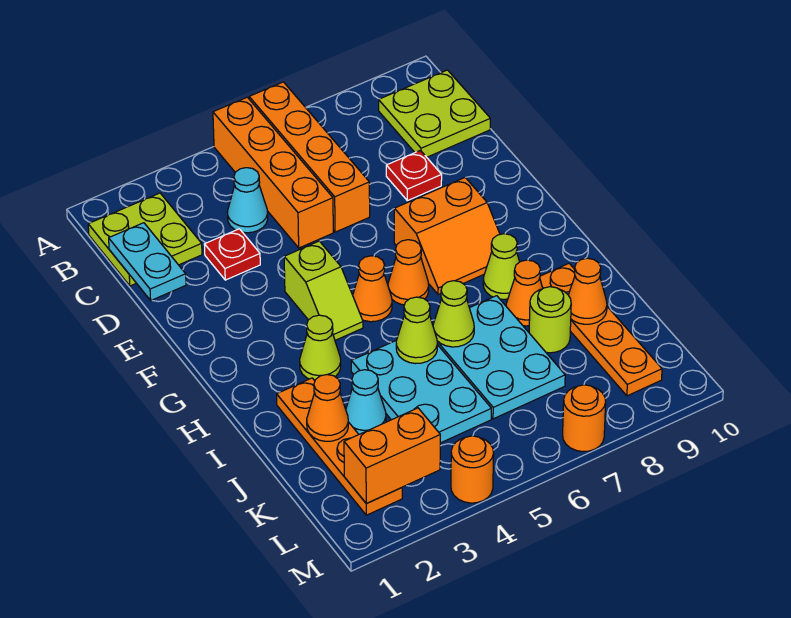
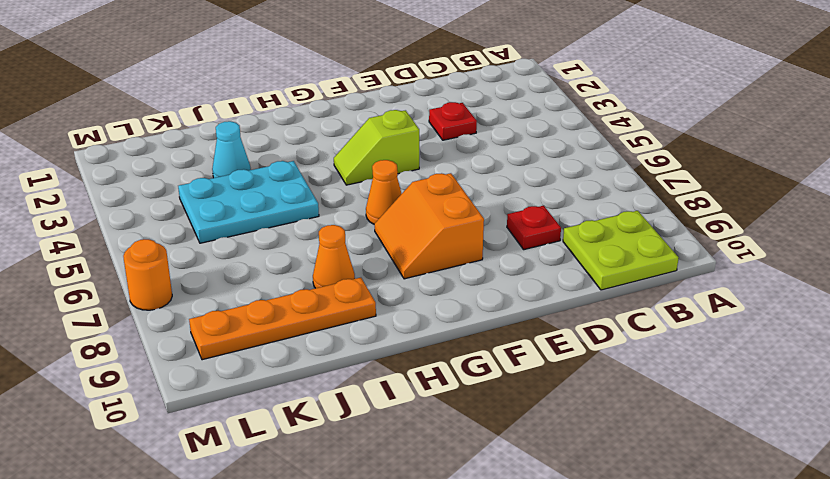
none -> orange 1x4 brick [213,97,333,248]
none -> orange 1x4 brick [249,82,370,232]
none -> lime 2x2 plate [88,193,202,286]

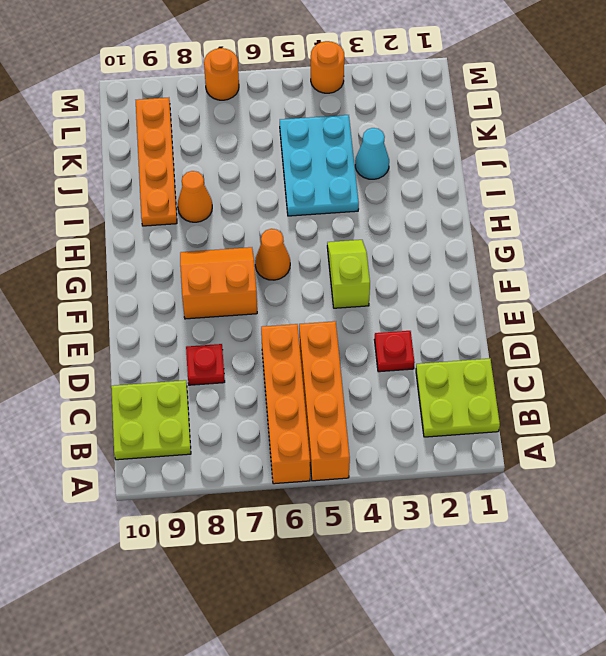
none -> cyan 1x1 cone [227,168,268,233]
none -> orange 1x1 cone [353,256,392,322]
none -> lime 1x1 cone [300,315,341,381]

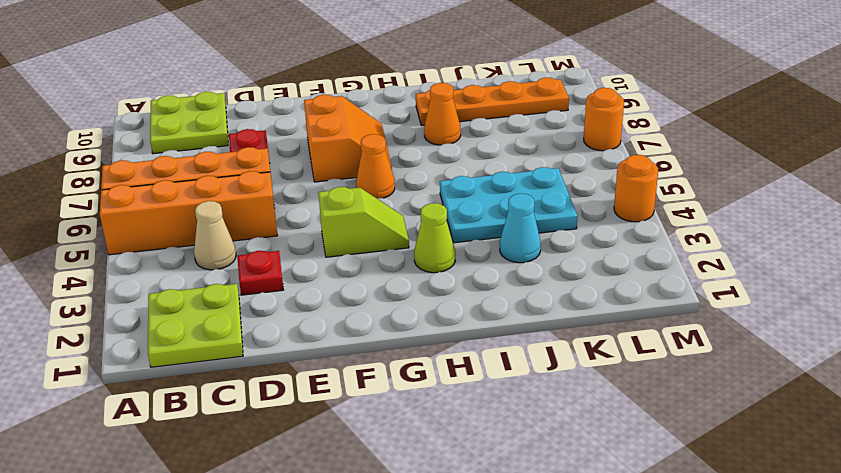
tan 1x1 cone [194,201,236,270] -> cyan 1x1 cone [227,168,268,233]
none -> orange 1x1 cone [353,256,392,322]
none -> lime 1x1 cone [483,234,520,299]
none -> orange 1x4 plate [277,378,402,515]

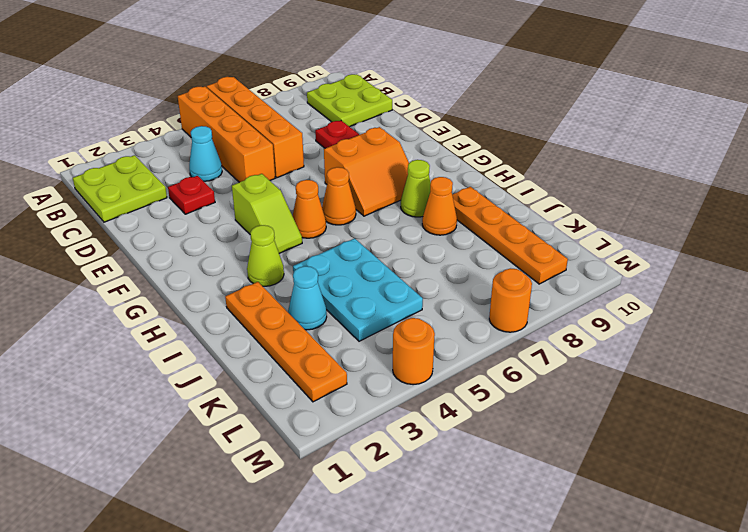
none -> cyan 2x3 plate [437,296,565,419]
none -> lime 1x1 round brick [529,287,571,353]
none -> cyan 1x2 plate [109,223,186,300]

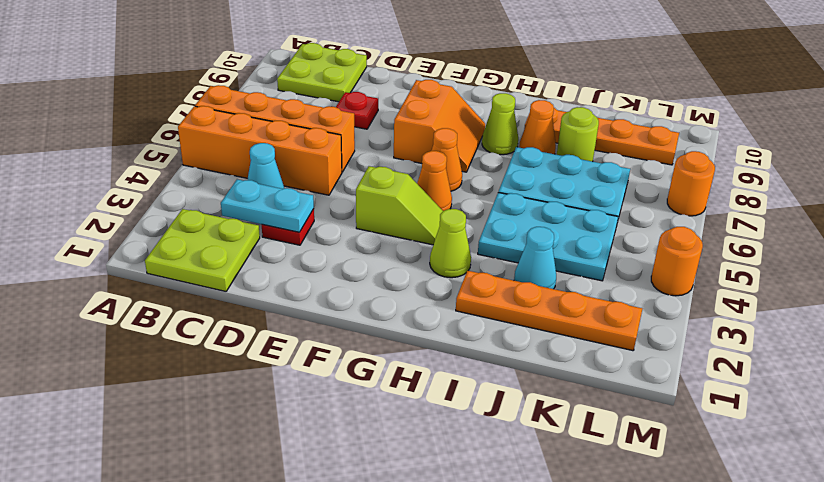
cyan 1x2 plate [221,179,314,232] -> cyan 1x2 plate moved to [109,223,186,300]
none -> lime 1x1 cone [396,297,437,364]
none -> lime 1x1 cone [433,281,474,347]
none -> orange 1x1 cone [307,375,348,441]

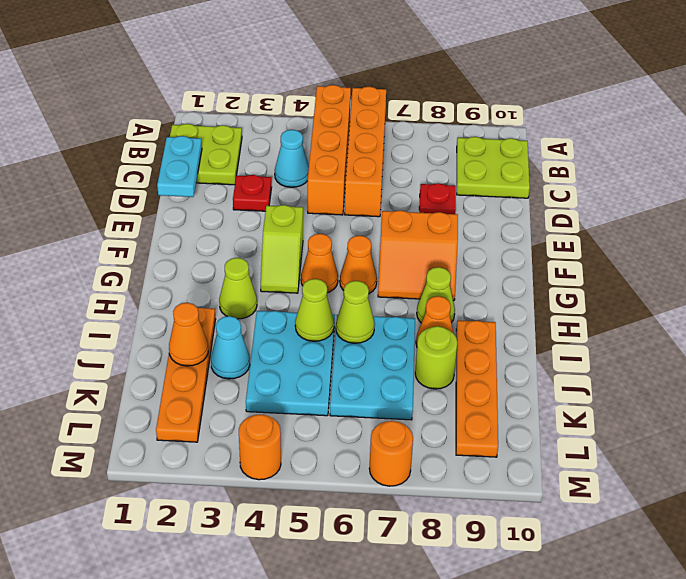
none -> orange 1x1 cone [569,258,607,324]
none -> orange 1x2 brick [344,408,440,504]

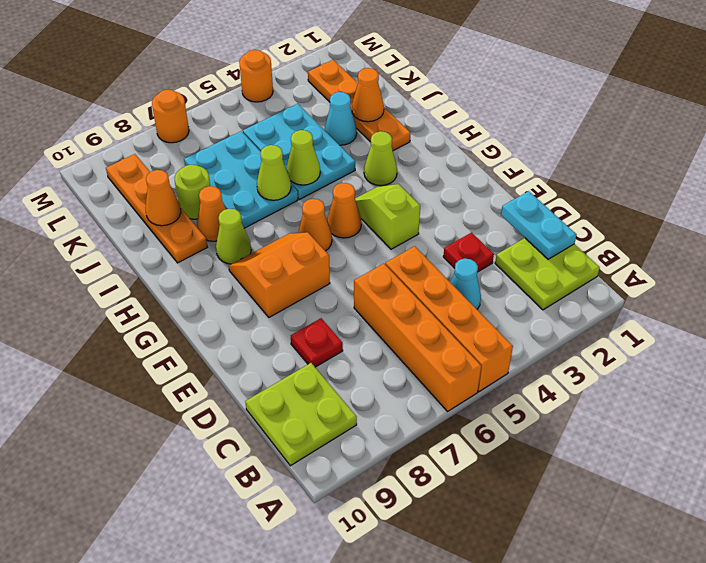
none -> orange 1x2 brick [344,408,440,504]

